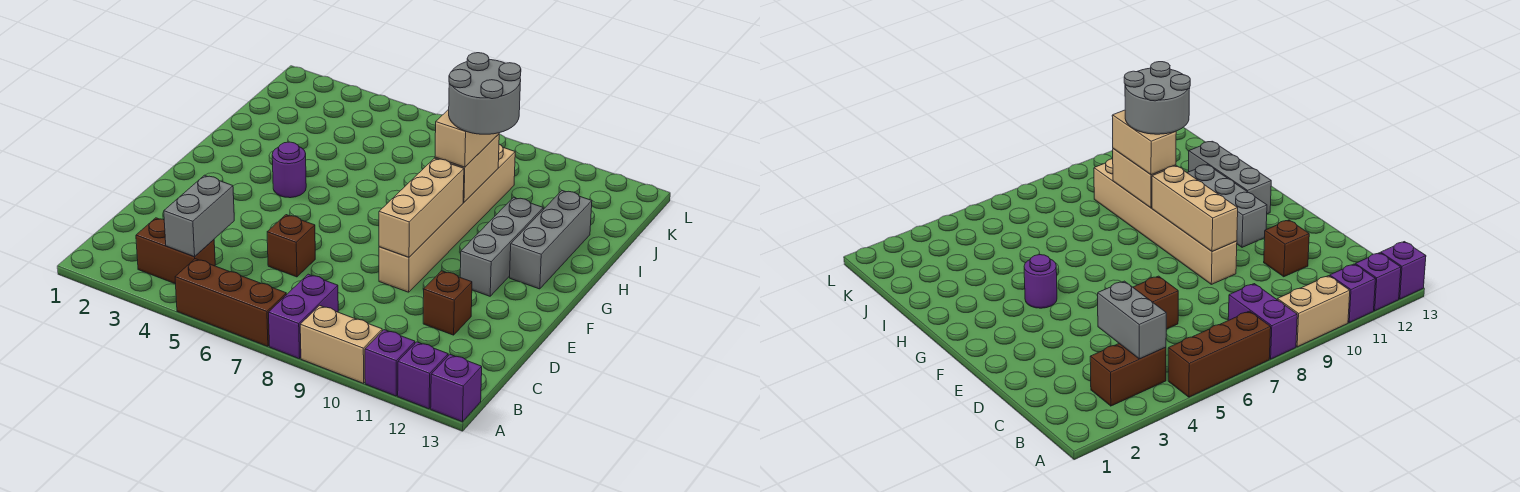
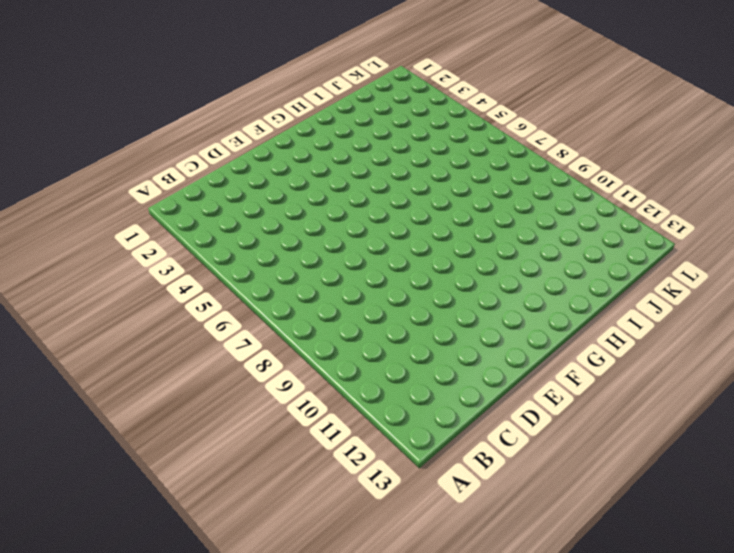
none -> brown 1x3 brick [175,259,286,346]
none -> purple 1x2 brick [268,274,338,359]
none -> tan 1x2 brick [300,305,382,383]

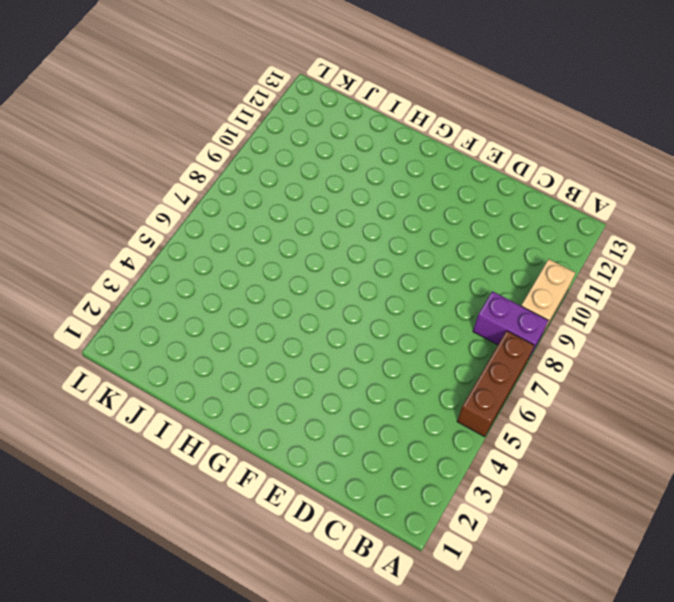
none -> purple 1x1 brick [365,330,415,396]
none -> purple 1x1 brick [398,342,448,409]
none -> purple 1x1 brick [431,354,482,422]

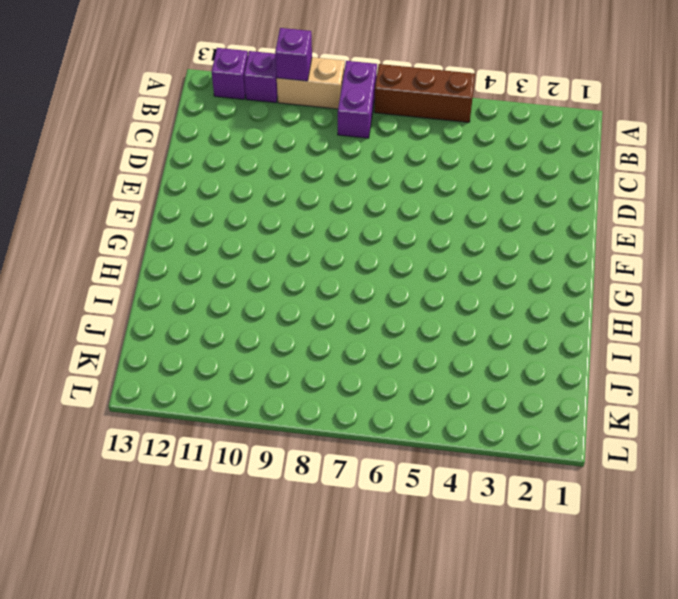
purple 1x1 brick [275,28,312,81] -> purple 1x1 brick moved to [431,354,482,422]
none -> brown 1x2 brick [136,218,215,284]
none -> brown 1x1 brick [267,215,315,277]
none -> brown 1x1 brick [423,271,472,335]

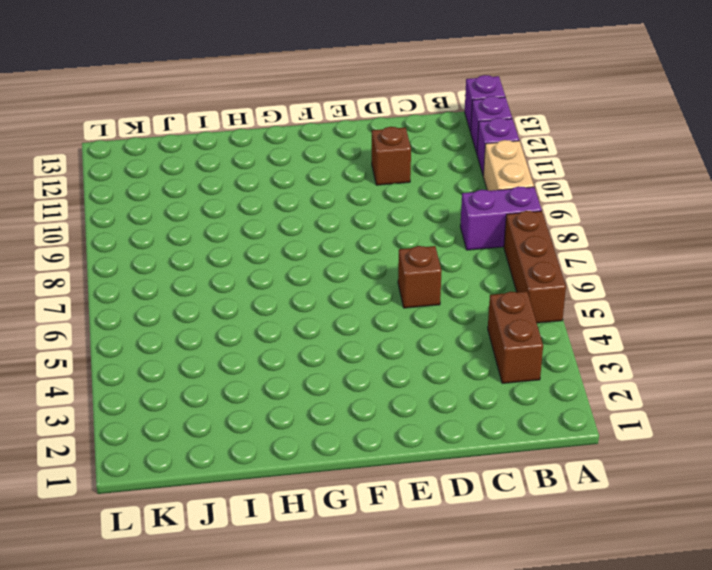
none -> tan 1x6 brick [379,144,515,292]
none -> grey 1x3 brick [460,197,543,296]
none -> purple 1x1 round brick [272,142,306,198]

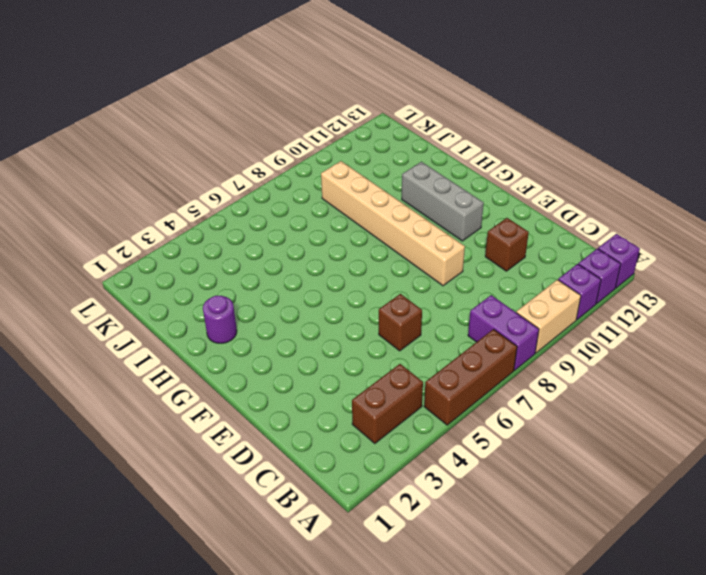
purple 1x1 round brick [203,296,237,343] -> purple 1x1 round brick moved to [272,142,306,198]
none -> grey 1x3 brick [510,191,592,289]
none -> grey 1x2 brick [164,175,234,257]
none -> tan 1x3 brick [379,158,464,257]

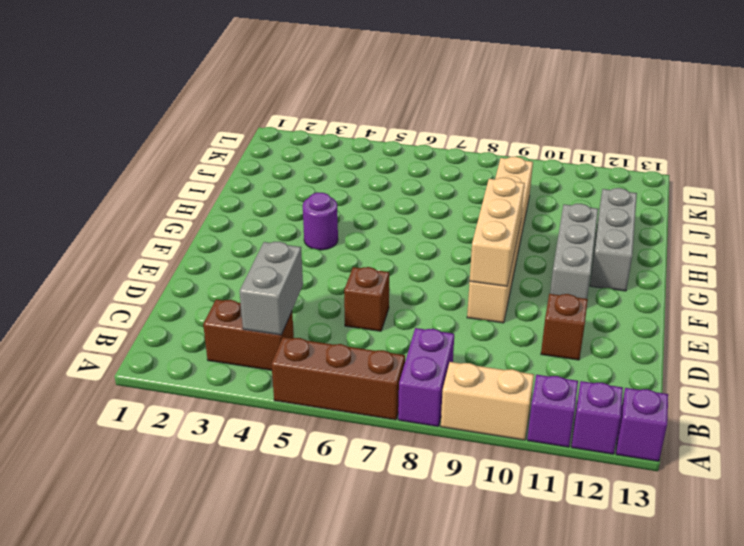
none -> tan 1x2 brick [435,134,499,202]
none -> tan 1x2 brick [435,109,499,167]
none -> grey 2x2 round brick [449,53,521,134]

